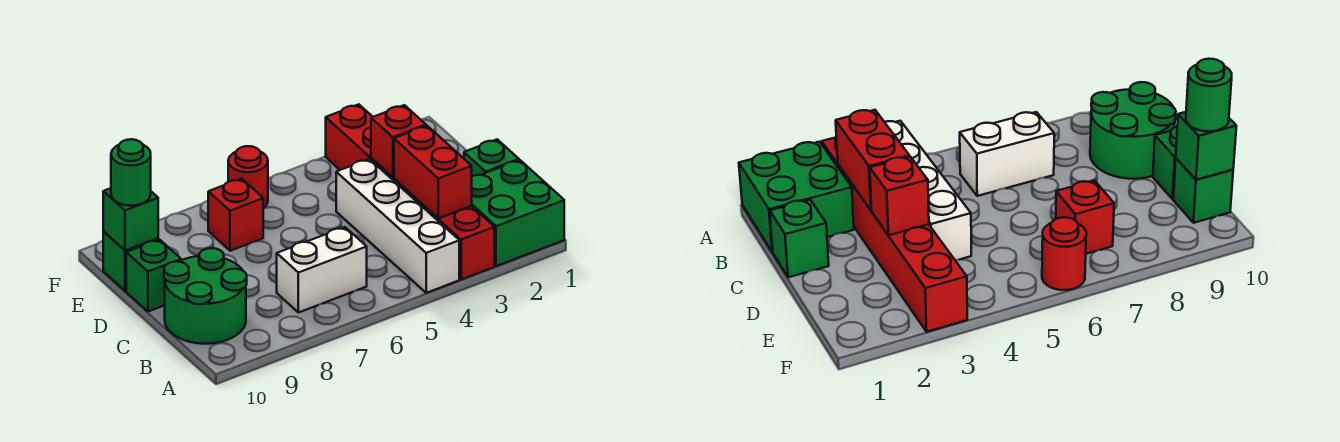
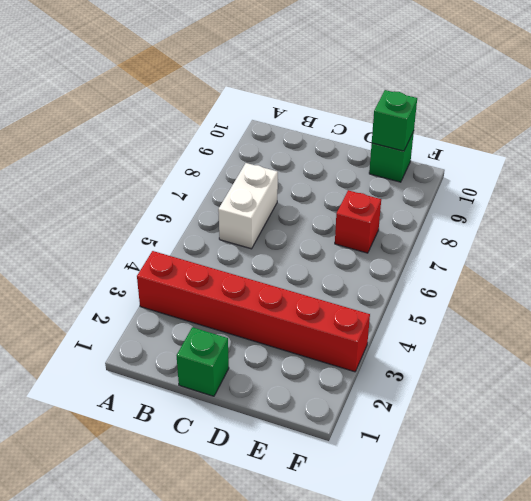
none -> green 2x2 brick [472,160,564,266]
none -> white 1x4 brick [336,159,459,293]
none -> green 2x2 round brick [164,248,247,344]

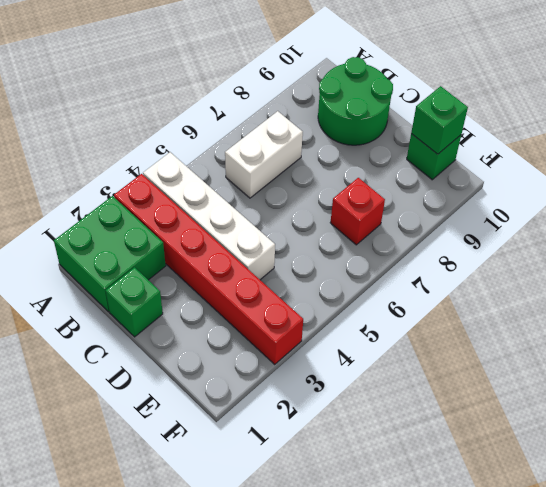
none -> green 1x1 brick [126,239,181,312]
none -> red 1x1 round brick [228,146,268,208]
none -> red 1x2 brick [394,126,472,218]

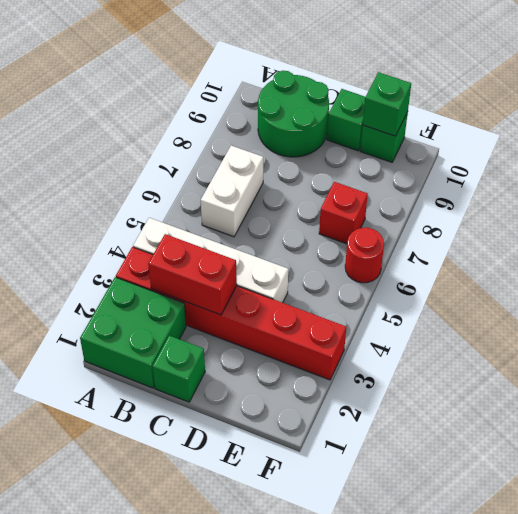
none -> red 1x1 brick [371,105,426,177]
none -> green 1x1 round brick [111,139,151,206]

